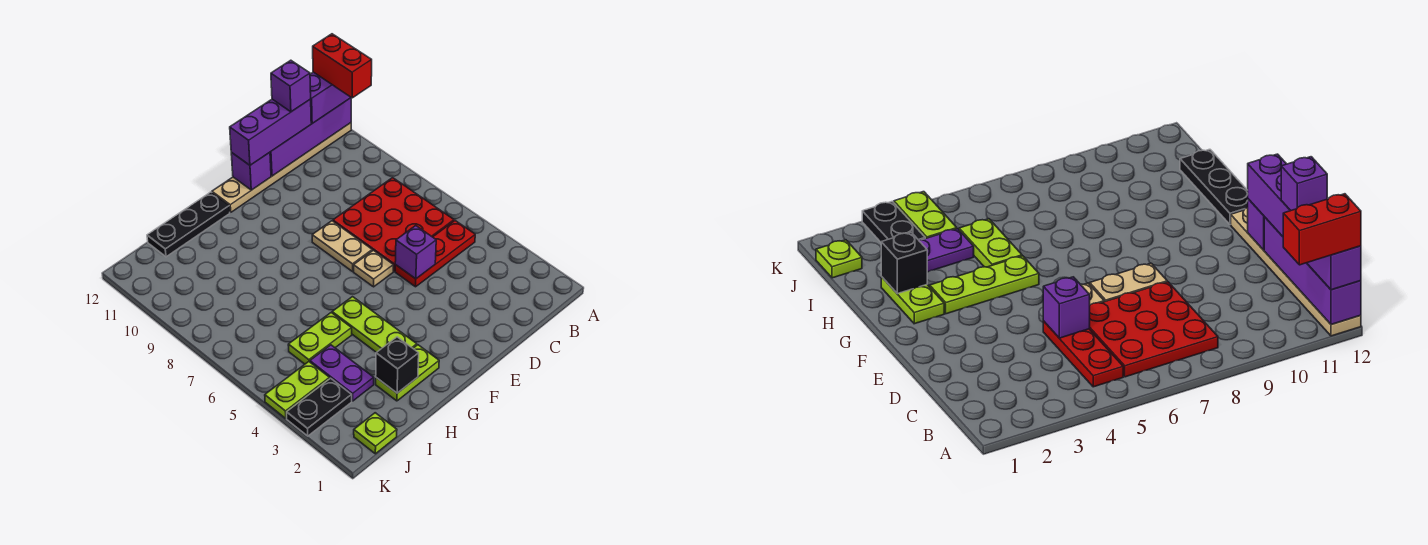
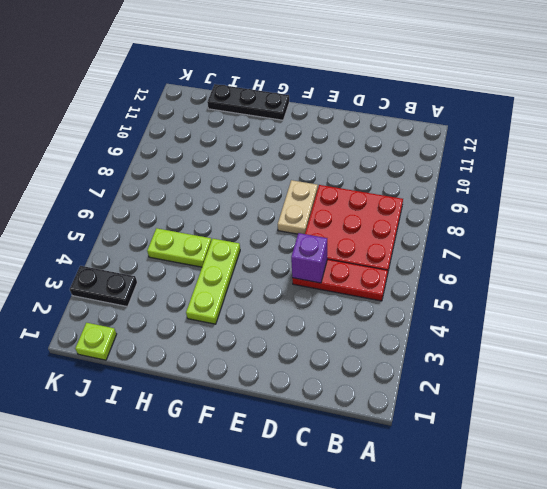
none -> tan 1x6 plate [212,123,351,212]
none -> tan 1x1 plate [354,250,393,287]
none -> lime 1x2 plate [376,345,439,401]

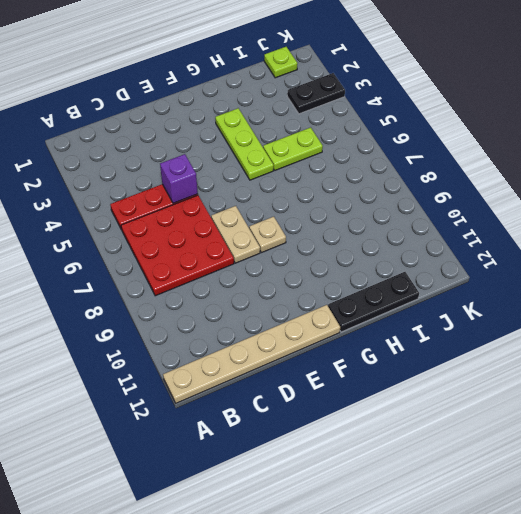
tan 1x1 plate [249,217,286,253] -> tan 1x1 plate moved to [354,250,393,287]
none -> lime 1x2 plate [376,345,439,401]
none -> purple 1x2 plate [310,345,374,401]
none -> lime 1x2 plate [265,362,330,418]

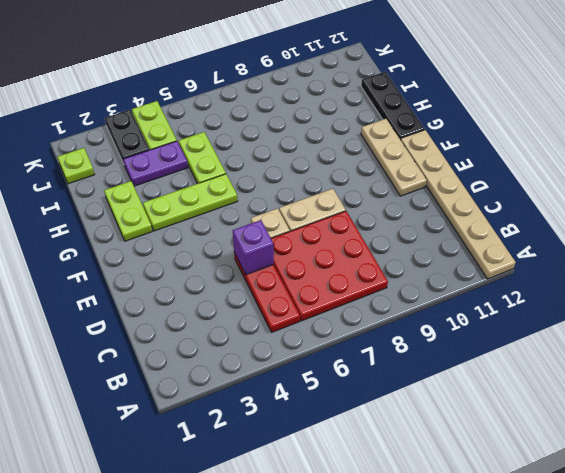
tan 1x3 plate [361,119,427,196] -> none
none -> purple 1x4 brick [270,98,351,176]
none -> purple 1x1 brick [231,152,271,190]
none -> black 1x1 brick [376,337,419,393]

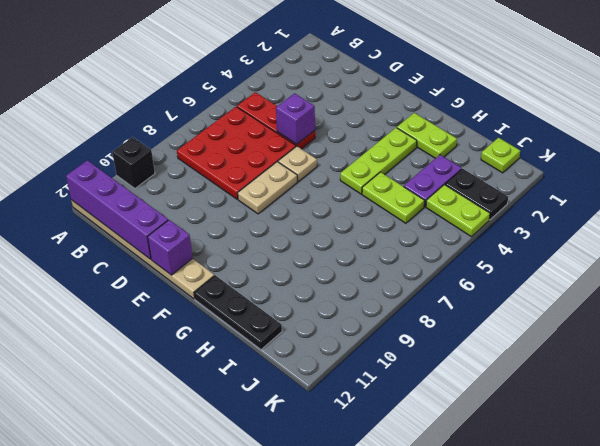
black 1x1 brick [112,137,155,188] -> black 1x1 brick moved to [376,337,419,393]
none -> purple 1x2 brick [310,72,351,123]
none -> purple 1x3 brick [230,99,311,165]
none -> red 1x2 brick [313,34,372,98]

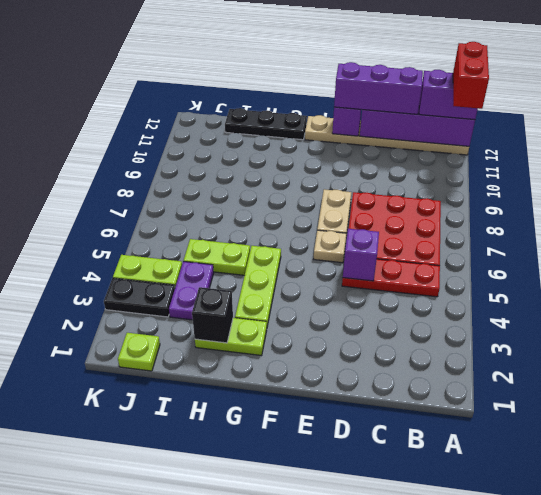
none -> purple 1x1 brick [271,60,311,112]

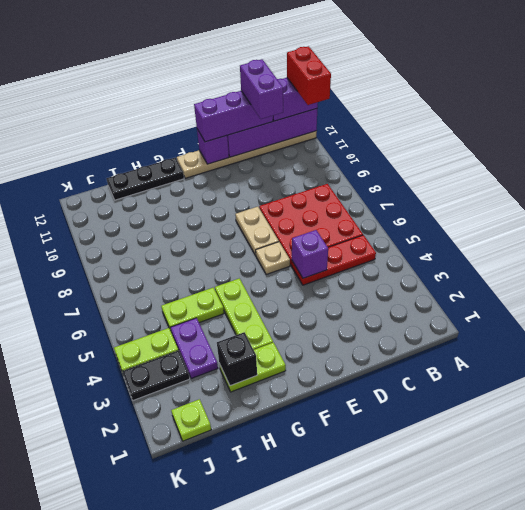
purple 1x2 brick [240,59,283,119] -> purple 1x1 brick [271,60,311,112]

